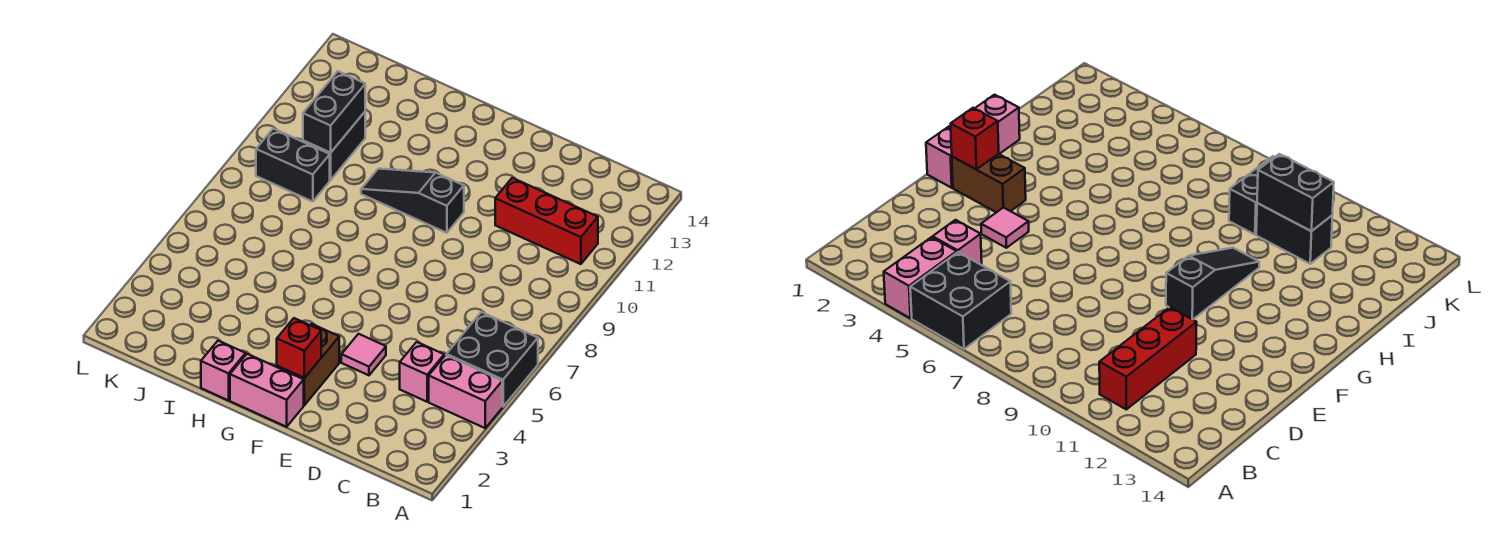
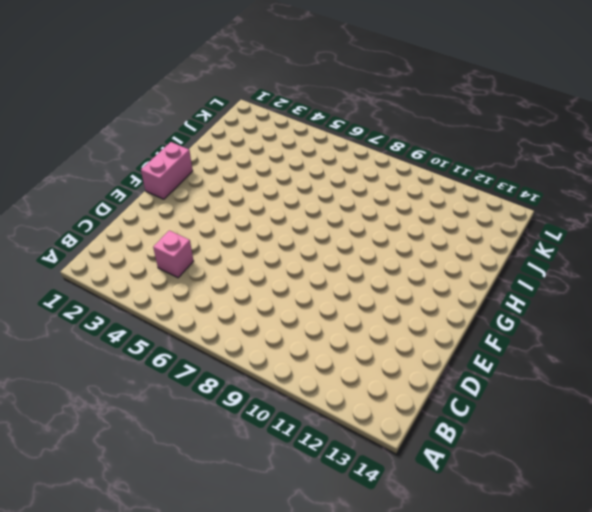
none -> pink 1x2 brick [429,355,502,428]
none -> black 2x2 brick [446,312,538,407]
none -> red 1x3 brick [495,178,598,264]

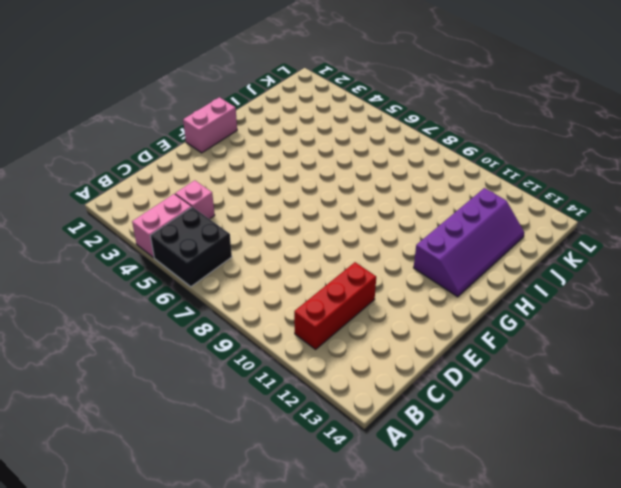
purple 2x4 slope [414,188,525,297] -> none
none -> pink 1x1 tile [341,334,386,375]
none -> brown 1x2 brick [277,324,339,405]
none -> black 1x3 slope [361,169,464,233]

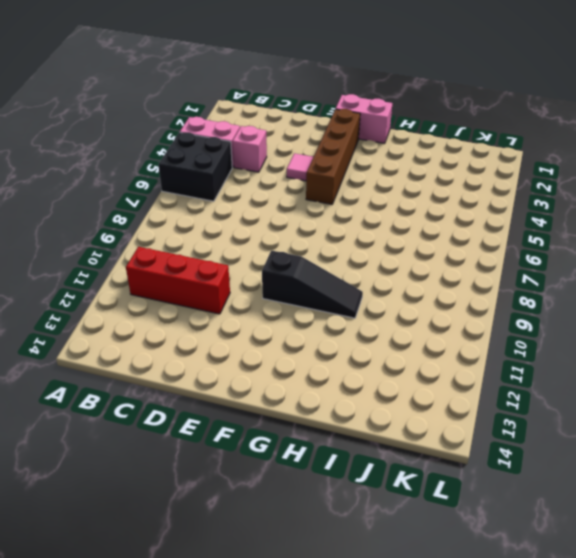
brown 1x4 brick [306,109,360,204] -> brown 1x2 brick [277,324,339,405]
none -> pink 1x1 brick [201,341,246,400]
none -> black 1x2 brick [256,129,330,202]
none -> black 1x2 brick [303,112,365,180]

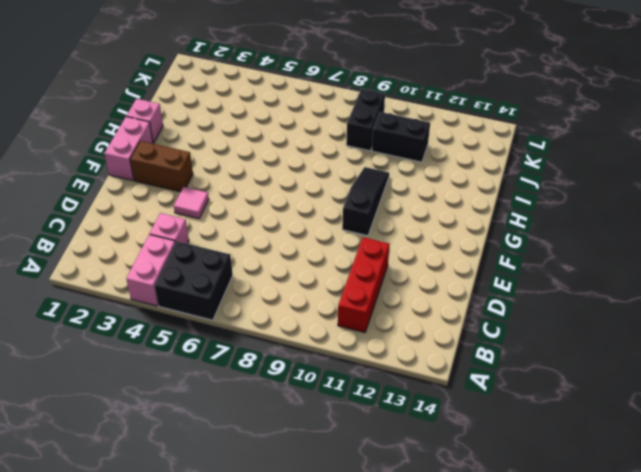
none -> red 1x1 brick [277,318,321,378]
none -> black 1x2 brick [303,71,365,153]

